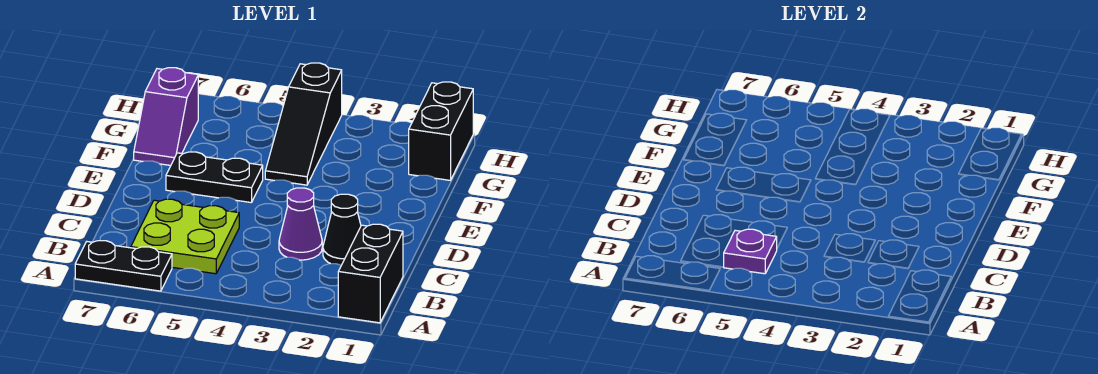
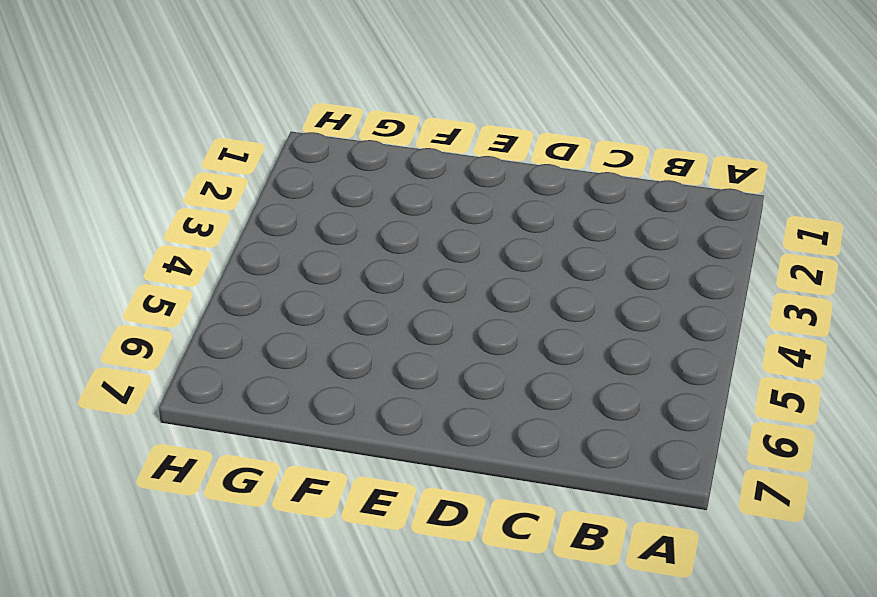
none -> black 1x2 brick [338,224,403,323]
none -> black 1x2 plate [75,241,172,291]

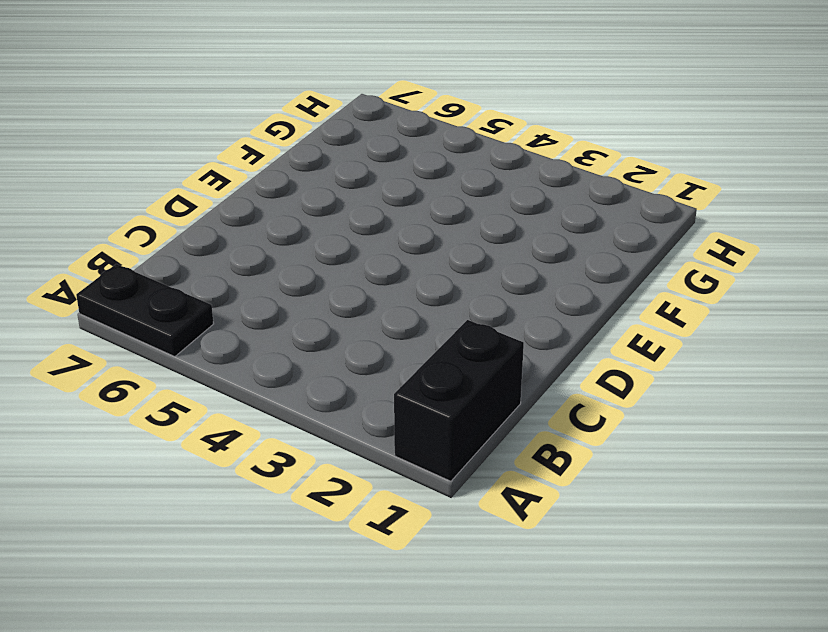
none -> lime 2x2 plate [131,199,239,274]
none -> black 1x1 cone [323,194,361,265]

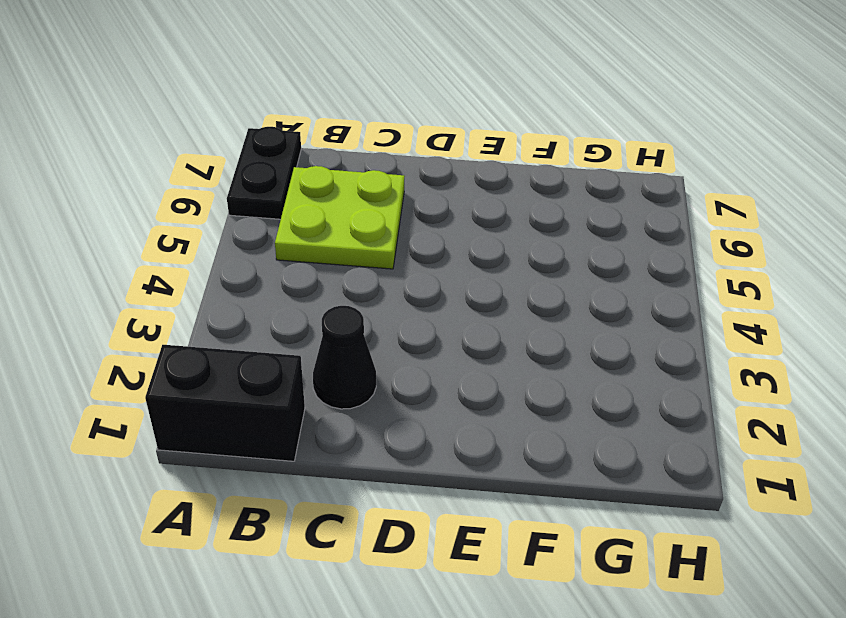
none -> purple 1x1 cone [279,188,322,260]
none -> black 1x2 plate [166,152,263,203]

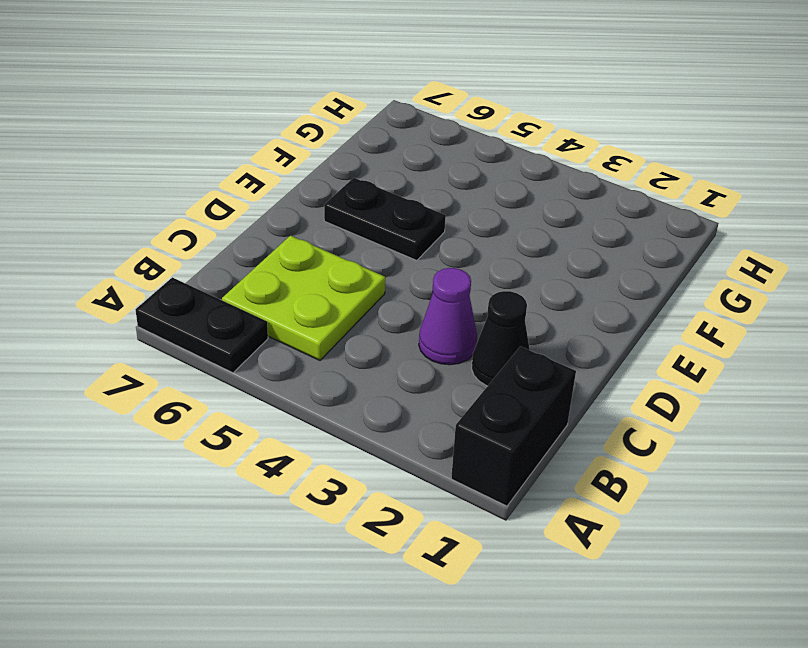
none -> black 1x3 slope [265,63,342,185]
none -> purple 1x2 slope [134,68,198,165]

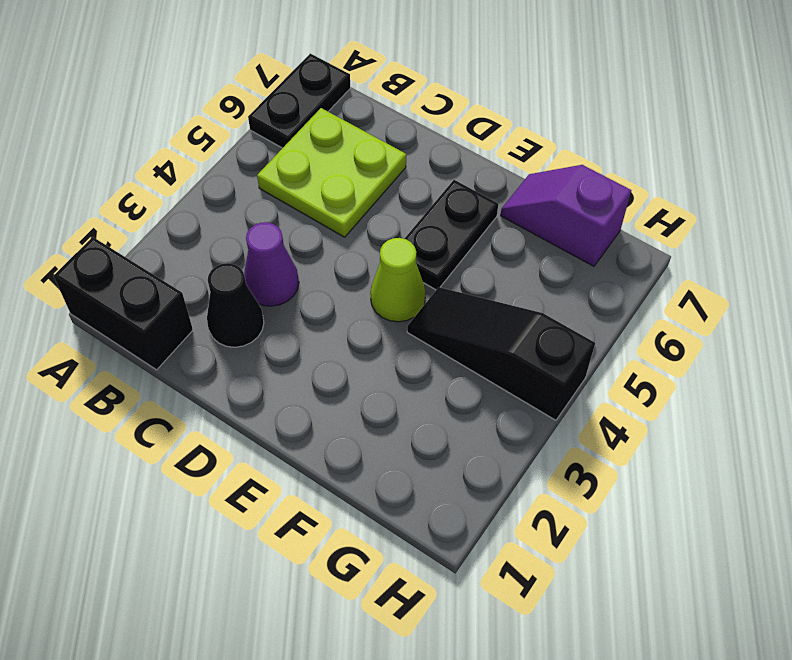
lime 1x1 cone [370,238,425,322] -> none
none -> black 1x2 brick [409,82,473,180]
none -> purple 1x1 plate [724,229,777,274]

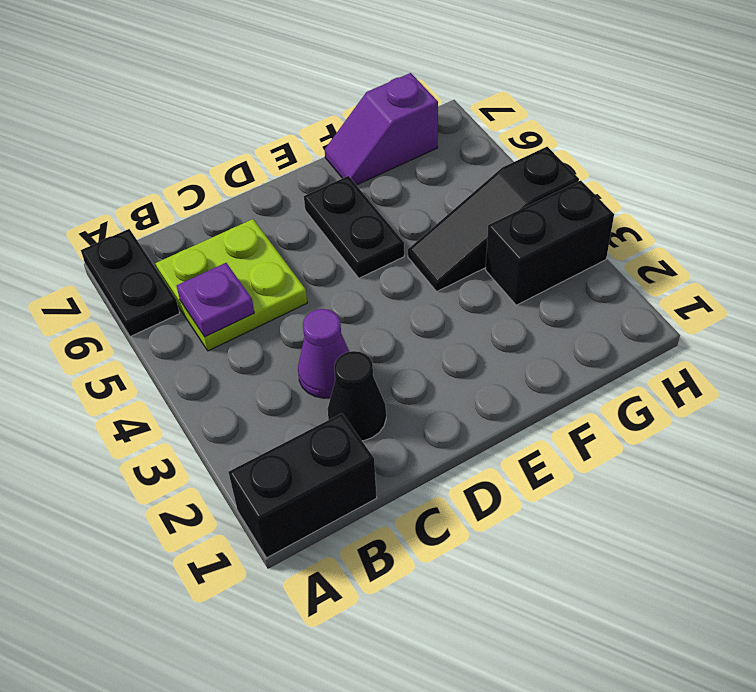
black 1x2 brick [485,180,614,305] -> black 1x2 brick moved to [409,82,473,180]

